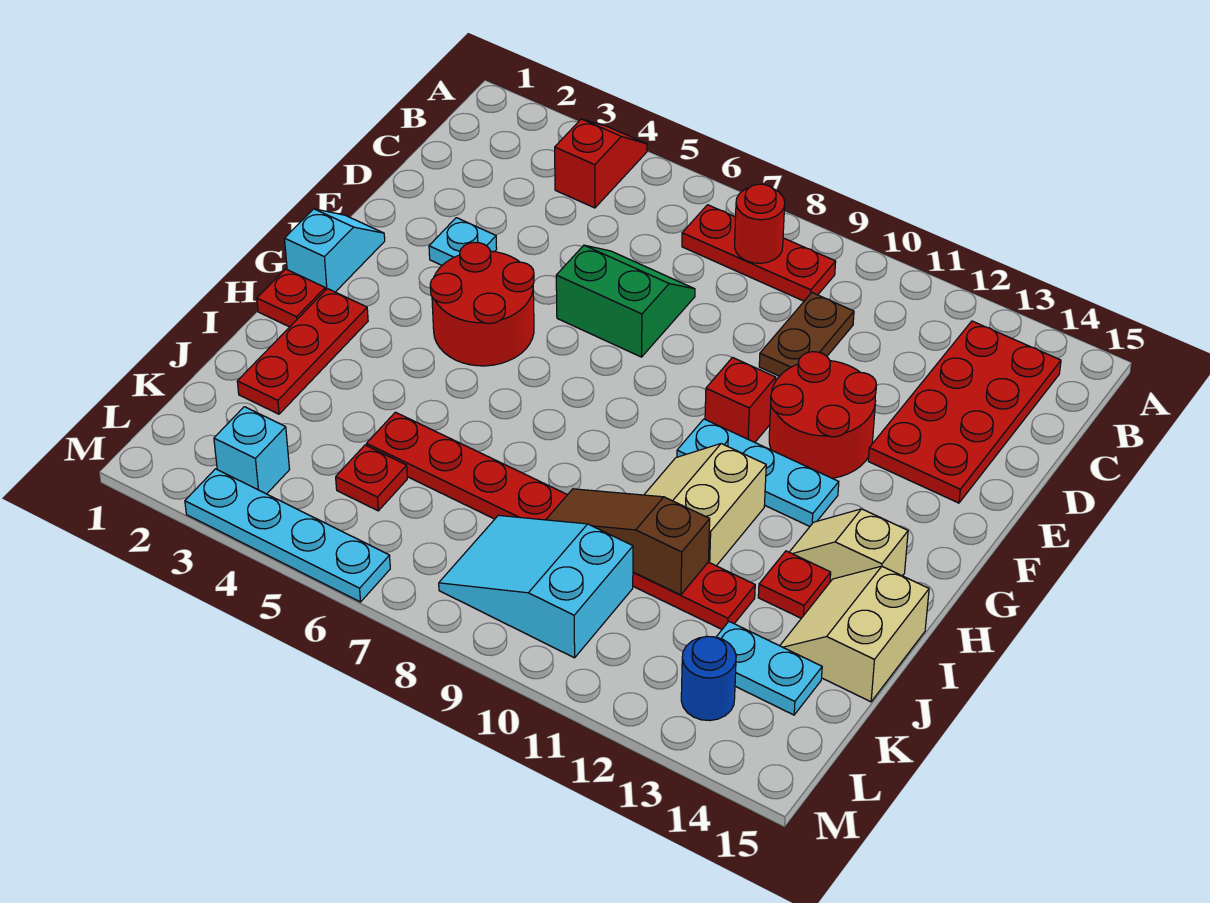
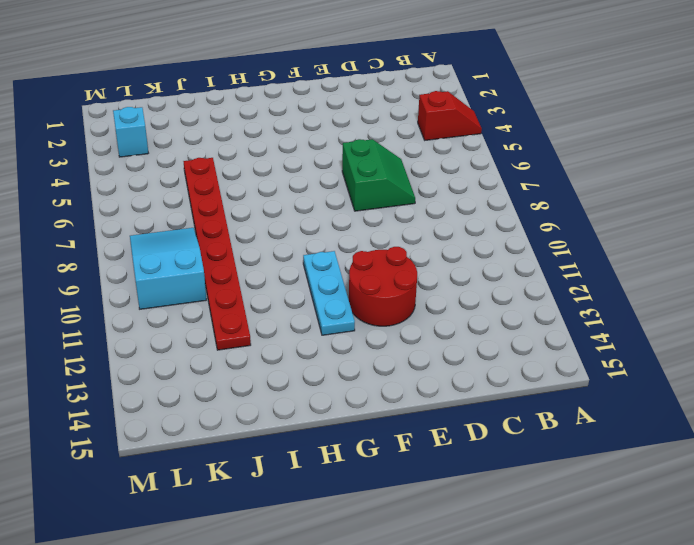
none -> red 1x3 plate [682,205,836,301]
none -> red 2x4 plate [868,321,1061,503]
none -> brown 1x2 plate [759,293,854,376]

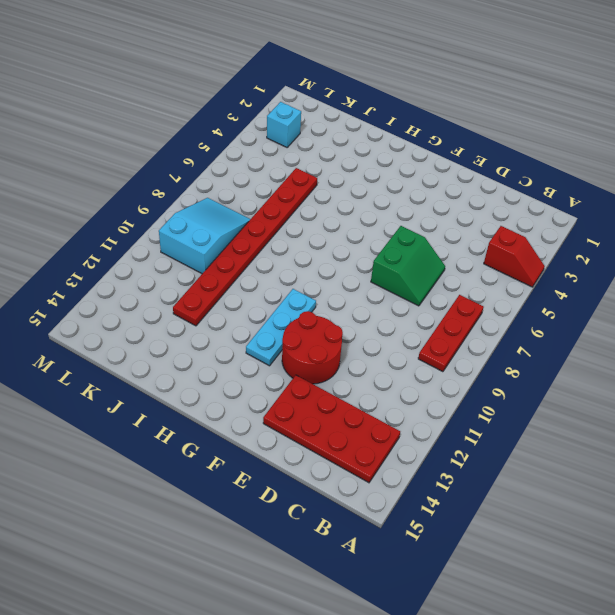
none -> brown 1x2 plate [759,293,854,376]
none -> cyan 1x1 plate [429,218,497,265]
none -> cyan 1x2 slope [285,209,385,292]

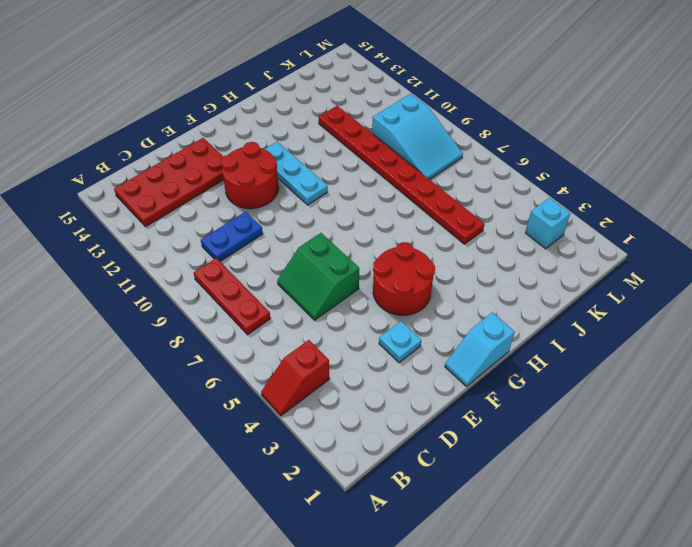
blue 1x2 plate [201,212,263,262] -> brown 1x2 plate [759,293,854,376]
none -> red 1x1 brick [705,358,776,442]
none -> red 1x1 plate [257,269,325,327]
none -> red 1x3 plate [237,289,368,414]

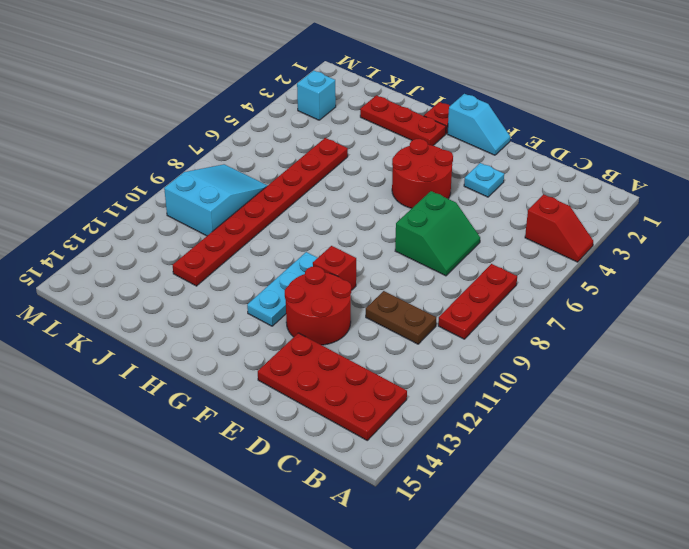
none -> tan 2x2 slope [644,444,766,566]
none -> tan 1x2 slope [790,509,908,582]
none -> red 1x1 plate [758,551,831,618]

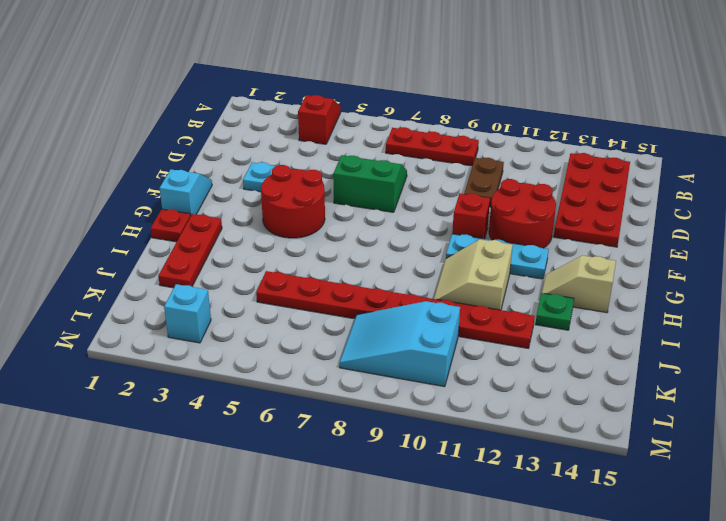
green 1x1 plate [535,293,574,330] -> red 1x1 plate [758,551,831,618]
none -> tan 2x2 slope [780,566,929,702]
none -> red 1x1 plate [336,445,407,511]
none -> cyan 1x2 plate [717,622,822,715]

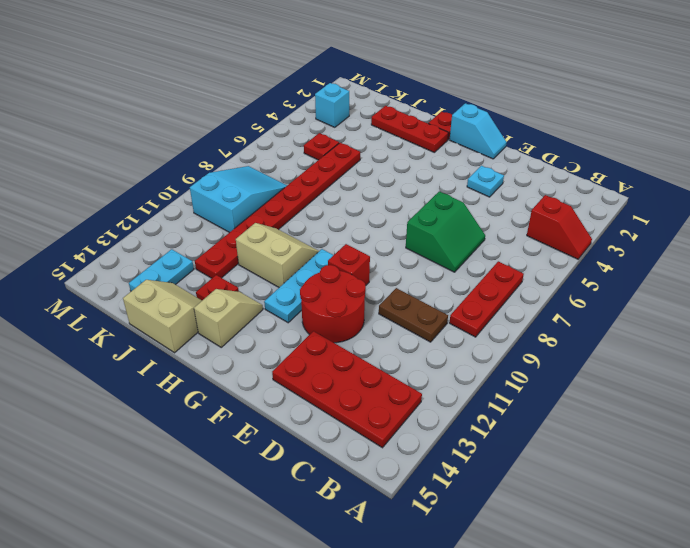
none -> red 2x2 round brick [430,242,534,366]
none -> blue 1x1 round brick [681,636,736,721]
none -> cyan 1x4 plate [185,469,390,602]

